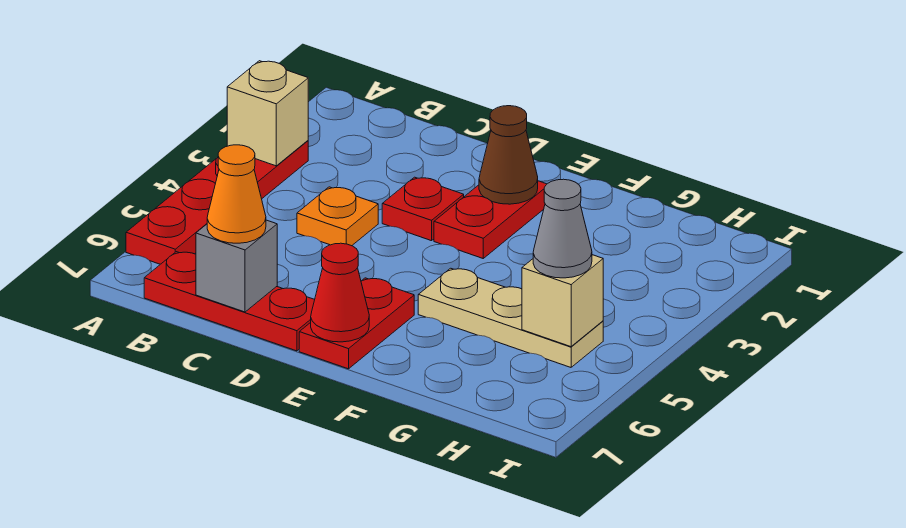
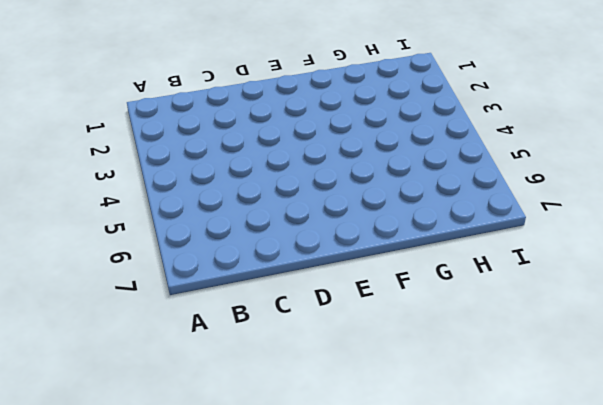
none -> red 1x4 plate [126,141,308,264]
none -> red 1x3 plate [144,252,314,351]
none -> orange 1x1 plate [297,187,378,246]

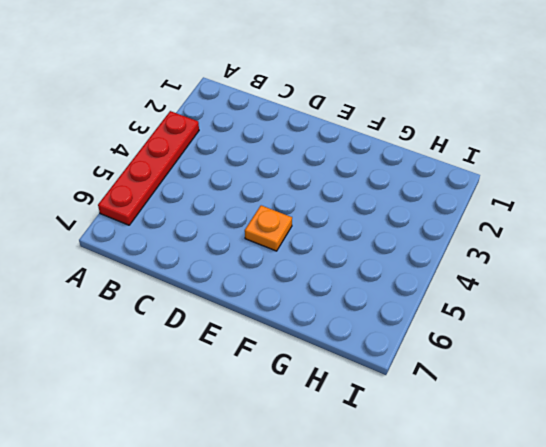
orange 1x1 plate [245,205,292,251] -> orange 1x1 plate moved to [297,187,378,246]
none -> red 1x3 plate [144,252,314,351]
none -> red 1x1 plate [382,177,464,241]
none -> red 1x2 plate [434,181,547,258]

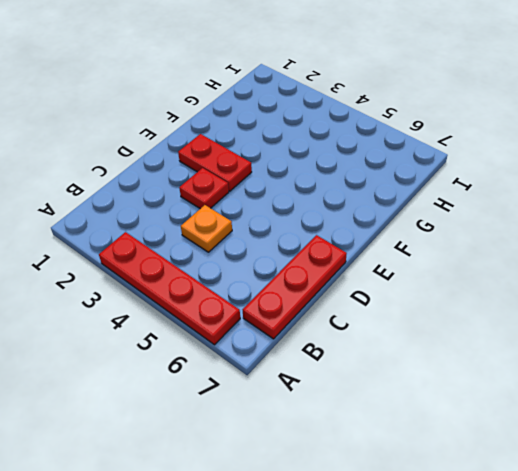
none -> red 1x2 plate [299,278,414,369]
none -> tan 1x3 plate [418,268,603,367]
none -> tan 1x1 brick [227,61,308,166]

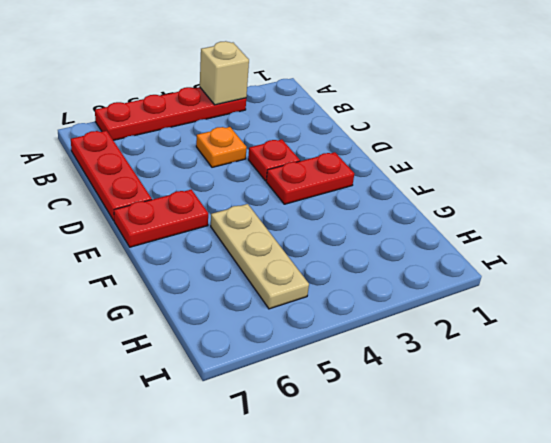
none -> grey 1x1 brick [196,220,277,312]
none -> brown 1x1 cone [479,106,538,204]
none -> red 1x1 cone [311,243,369,342]

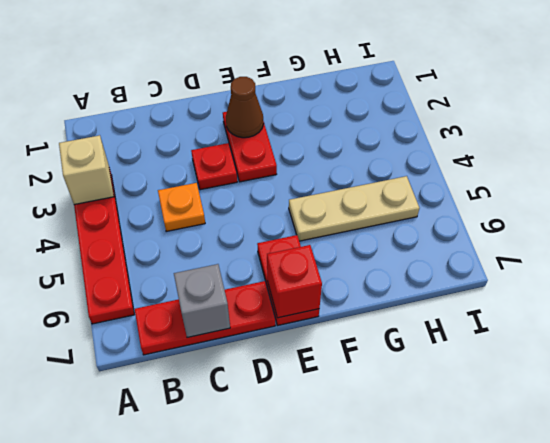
red 1x1 brick [267,245,322,318] -> red 1x1 cone [311,243,369,342]
none -> tan 1x1 brick [522,255,603,347]
none -> orange 1x1 cone [207,145,266,243]
none -> grey 1x1 cone [533,179,592,278]

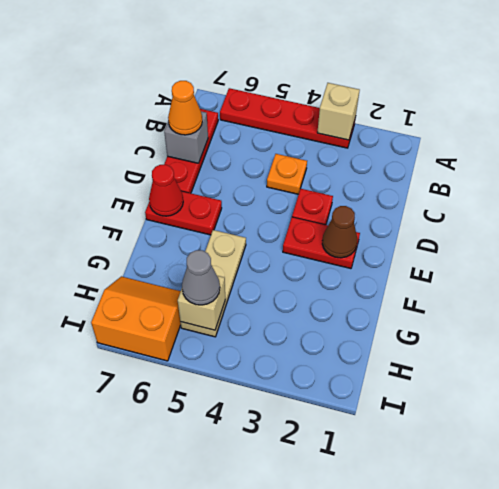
orange 2x2 slope [91,276,181,361] -> none

